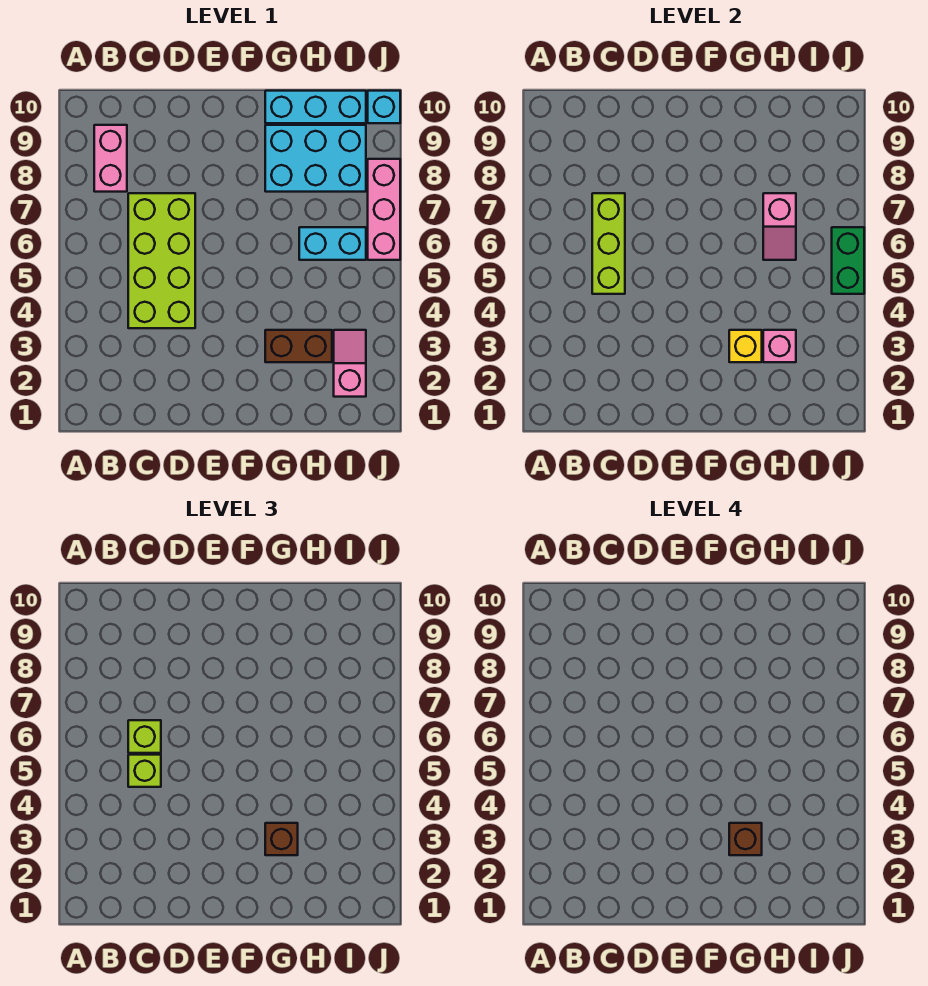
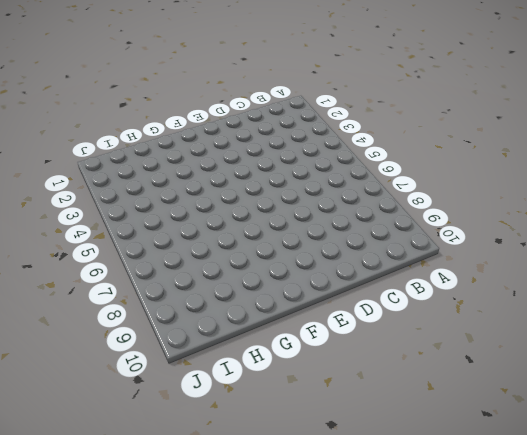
none -> pink 1x2 brick [94,125,127,192]
none -> lime 2x4 brick [128,193,195,328]
none -> brown 1x2 brick [265,330,332,362]

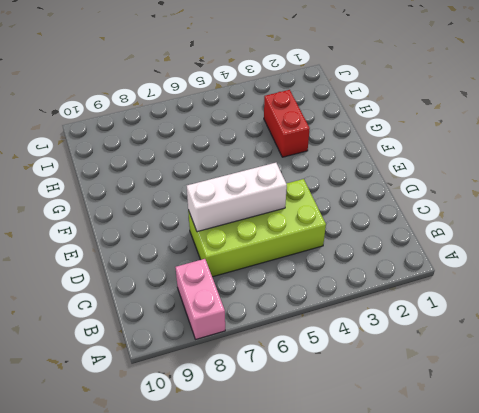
pink 1x2 brick [176,259,225,339] -> pink 1x2 brick turned to [94,125,127,192]
white 1x3 brick [187,163,287,232] -> none
red 1x2 brick [264,90,310,157] -> brown 1x2 brick [265,330,332,362]
none -> cyan 2x3 brick [265,125,366,192]
none -> cyan 1x3 brick [265,91,366,123]
none -> cyan 1x2 brick [299,227,366,260]

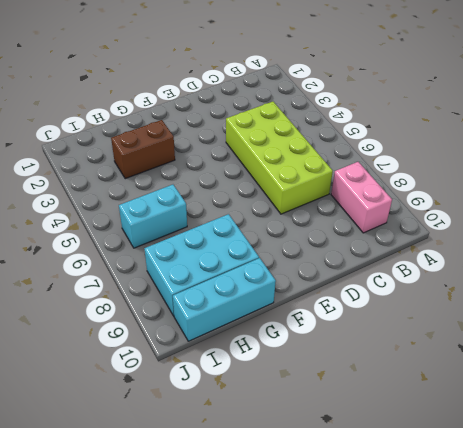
none -> pink 1x2 slope [334,330,366,397]
none -> pink 1x3 brick [368,159,400,260]
none -> cyan 1x1 brick [368,91,400,123]

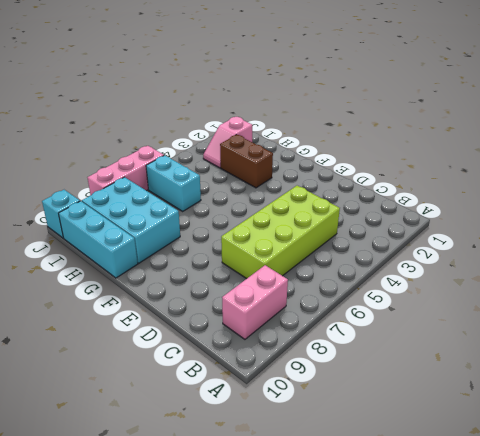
none -> lime 1x3 brick [592,193,625,294]
none -> yellow 1x1 brick [729,330,762,362]
none -> pink 1x1 brick [763,330,796,362]

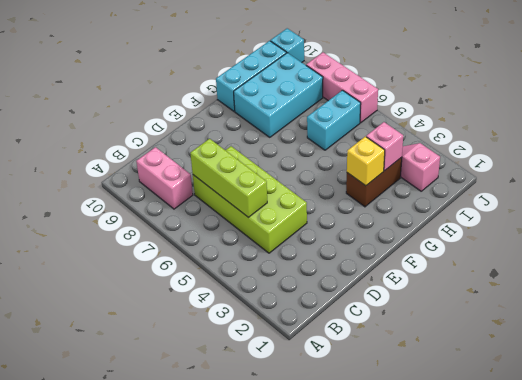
none -> pink 1x2 slope [763,193,796,260]
none -> green 1x2 brick [832,227,864,294]
none -> lime 1x1 brick [128,755,161,787]

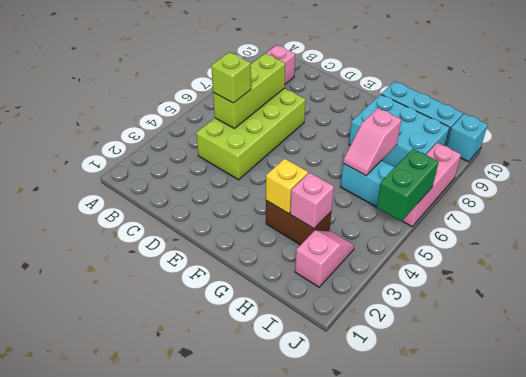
none -> lime 1x1 brick [128,720,161,753]
none -> brown 1x1 brick [265,823,298,855]
none -> brown 1x1 brick [729,823,762,855]

